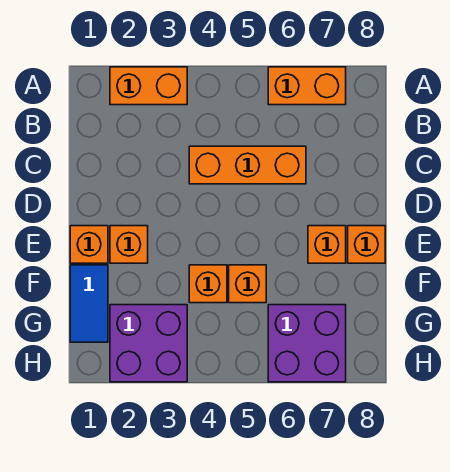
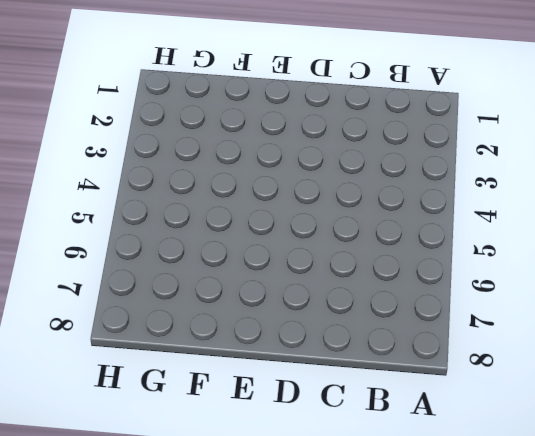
none -> orange 1x2 brick [110,67,187,105]
none -> orange 1x2 brick [268,67,346,105]
none -> orange 1x3 brick [189,146,306,184]

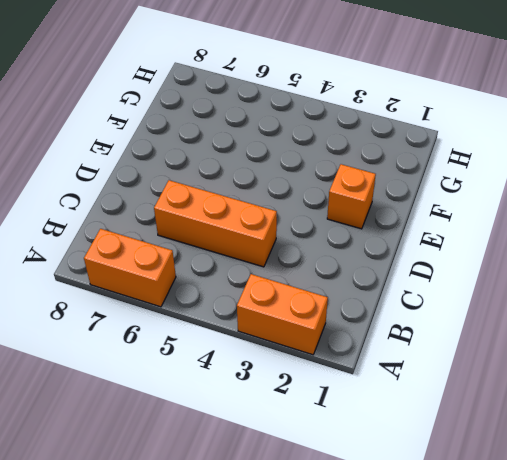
none -> orange 1x1 brick [70,226,108,263]
none -> orange 1x1 brick [308,226,346,263]
none -> orange 1x1 brick [348,226,385,263]

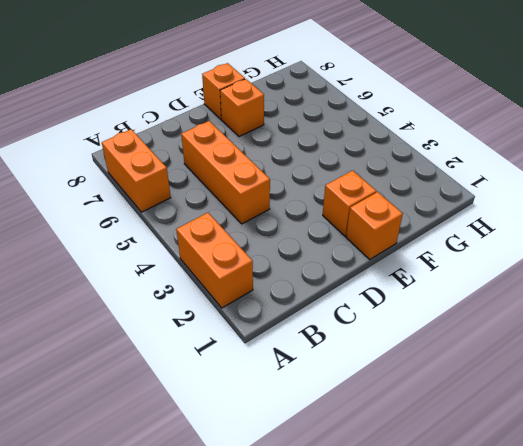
none -> blue 1x2 tile [70,265,108,342]
none -> orange 1x1 brick [189,265,227,303]
none -> orange 1x1 brick [229,265,266,303]

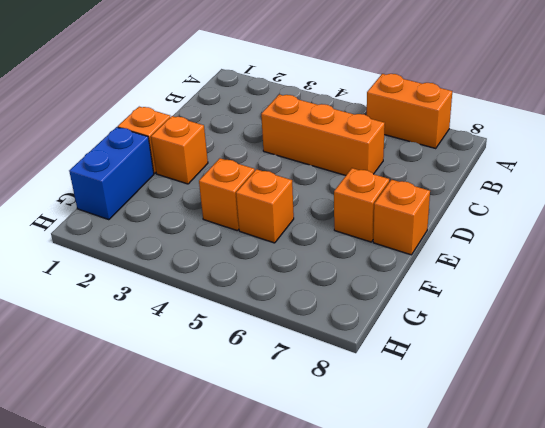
blue 1x2 brick [69,127,154,220] -> blue 1x2 tile [70,265,108,342]
none -> orange 1x2 brick [110,67,187,105]
none -> purple 2x2 brick [110,305,187,382]
none -> purple 2x2 brick [268,305,346,382]

